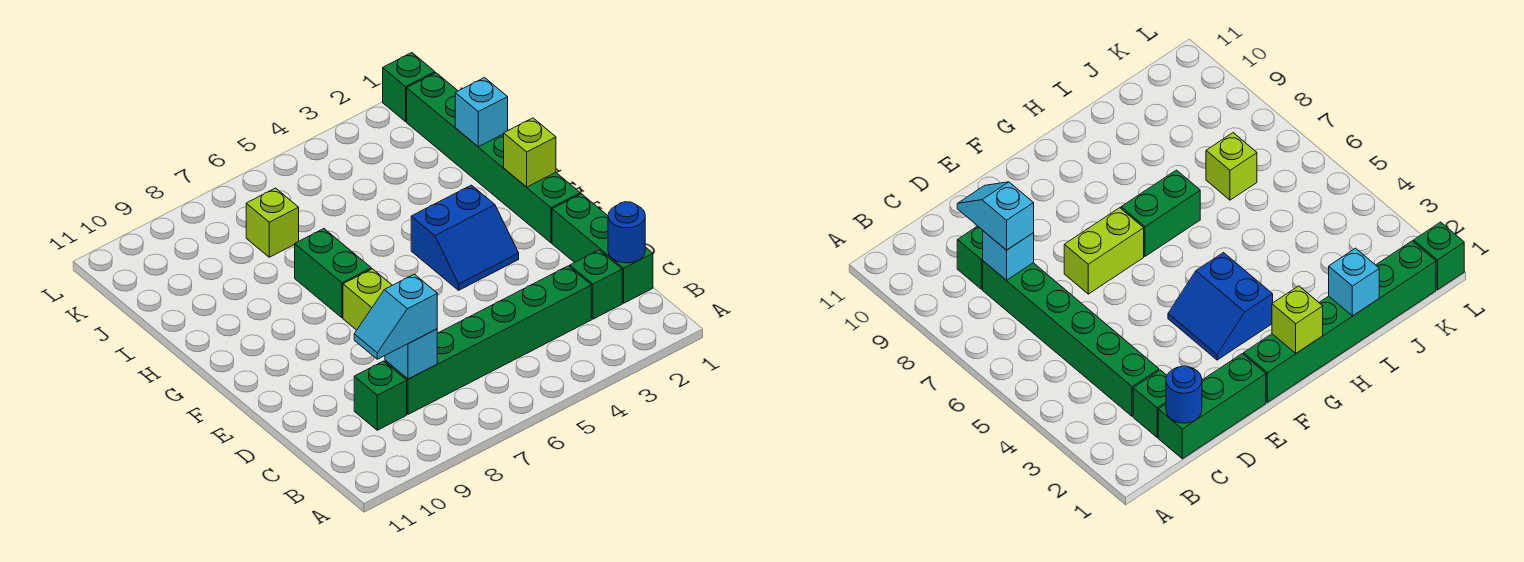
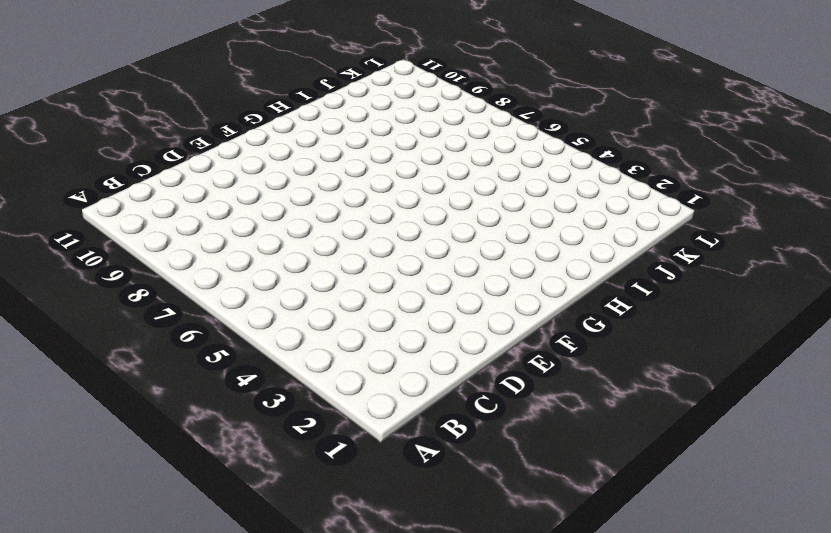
none -> green 1x3 brick [552,194,653,303]
none -> green 1x1 brick [570,250,622,319]
none -> green 1x6 brick [385,266,591,414]

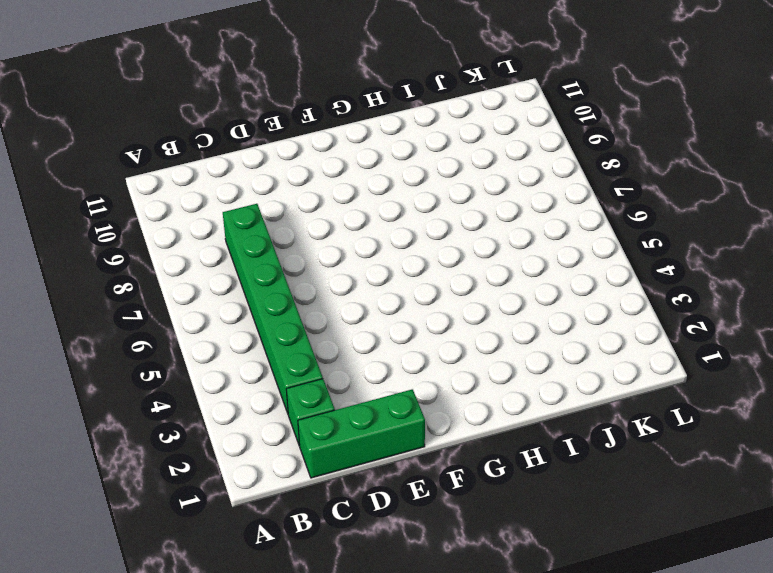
none -> green 1x1 brick [354,361,407,430]
none -> lime 1x2 brick [343,269,392,330]
none -> green 1x6 brick [407,73,580,243]

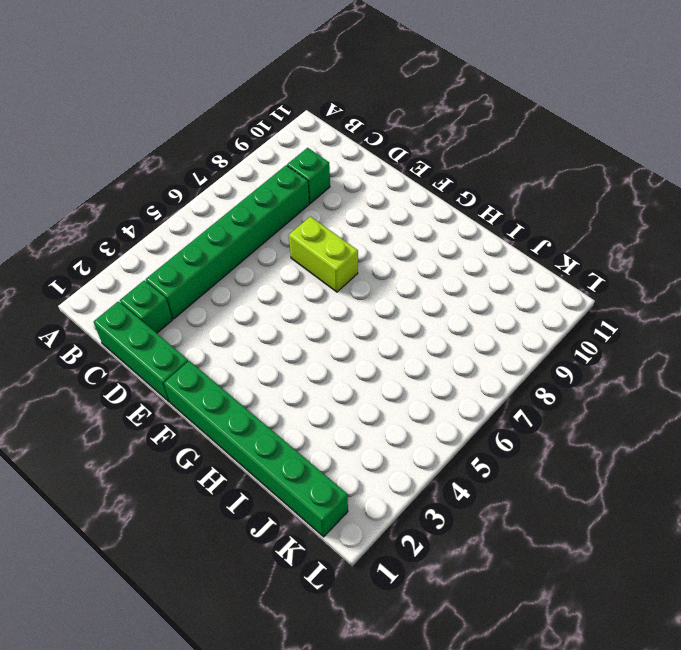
none -> blue 2x2 slope [411,185,519,290]
none -> green 1x2 brick [295,229,371,318]
none -> lime 1x1 brick [246,188,299,257]

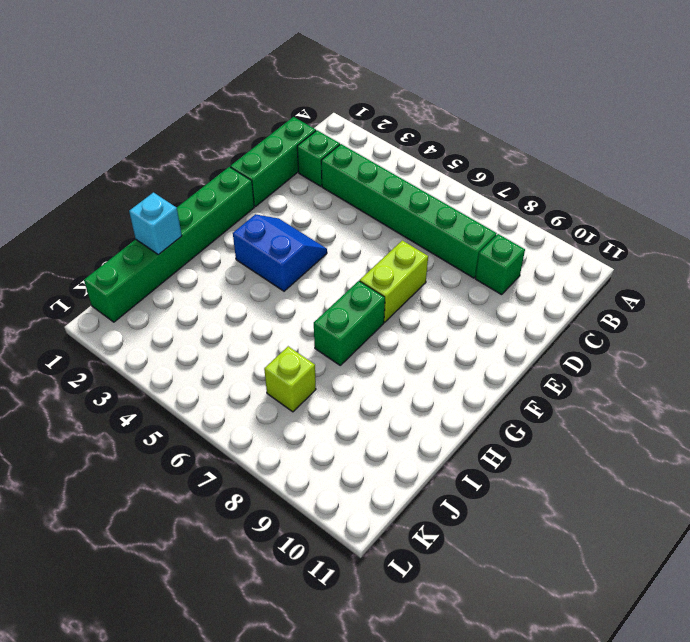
none -> green 1x1 brick [383,53,435,122]
none -> blue 1x1 round brick [608,202,645,263]
none -> cyan 1x1 brick [385,329,437,379]

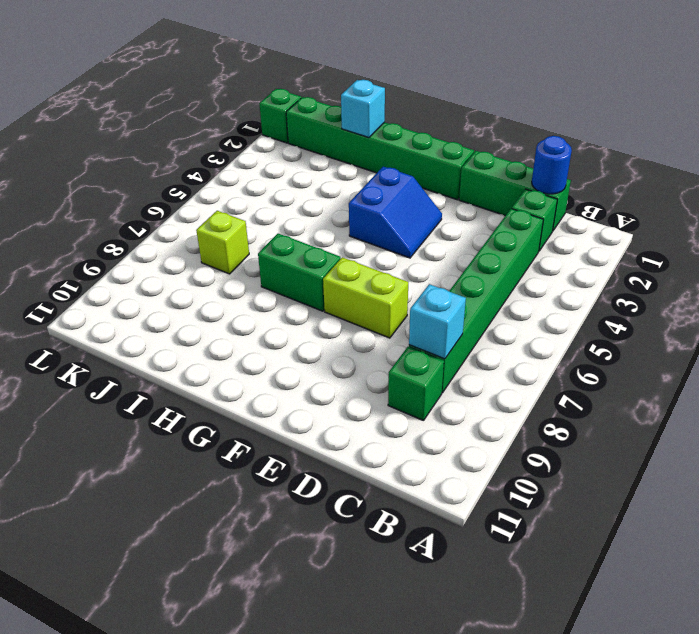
none -> lime 1x1 brick [504,118,556,187]
none -> cyan 1x2 slope [354,274,437,359]

